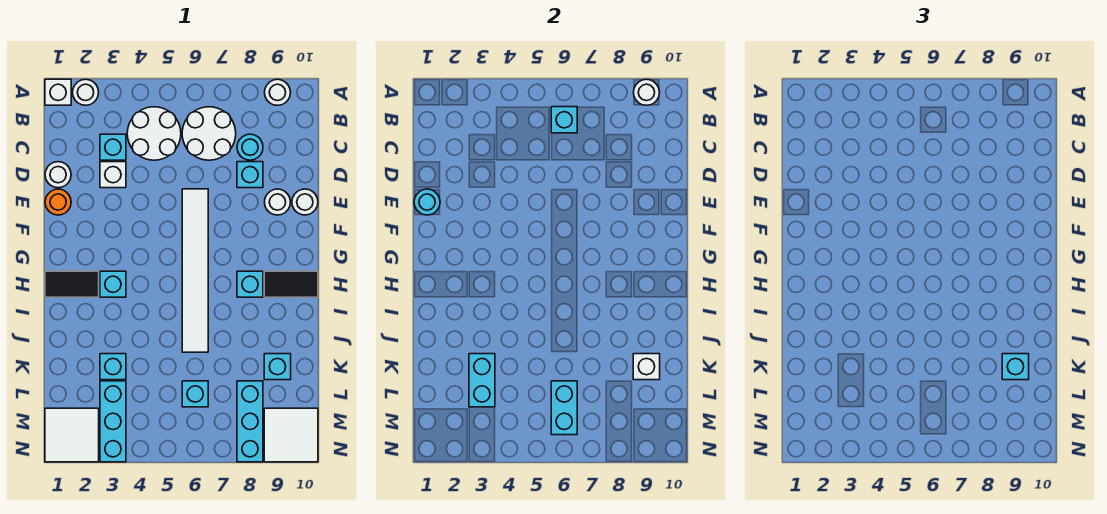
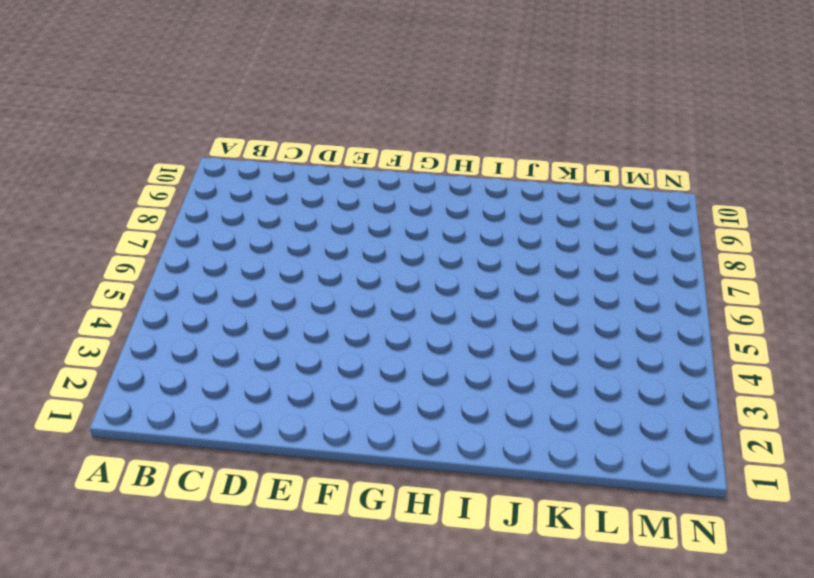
none -> white 1x1 brick [45,79,71,105]
none -> white 1x1 round brick [73,79,99,105]
none -> white 1x1 round brick [265,79,291,105]
none -> white 2x2 round brick [127,107,181,160]

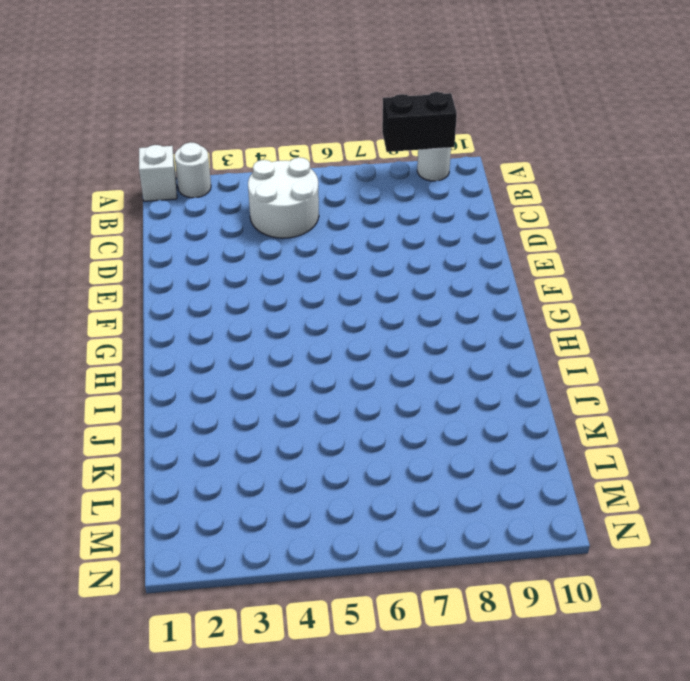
black 1x2 brick [382,92,457,152] -> white 1x1 round brick [634,79,660,105]
none -> white 2x2 round brick [182,107,236,160]
none -> cyan 1x1 brick [100,134,126,160]
none -> cyan 1x1 round brick [237,134,263,160]
none -> white 1x1 round brick [45,162,71,188]

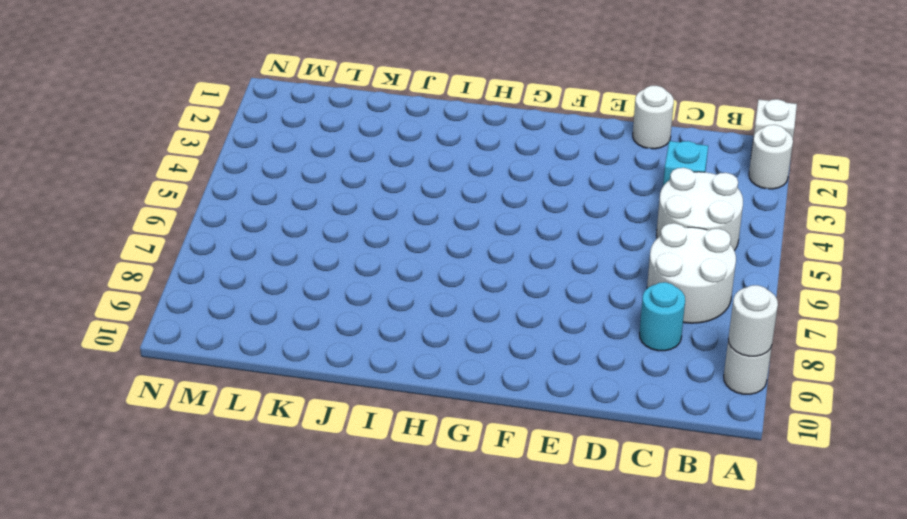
none -> white 1x1 brick [100,162,126,188]
none -> cyan 1x1 brick [237,162,263,188]
none -> orange 1x1 round brick [45,189,71,215]
none -> white 1x6 tile [182,189,208,352]

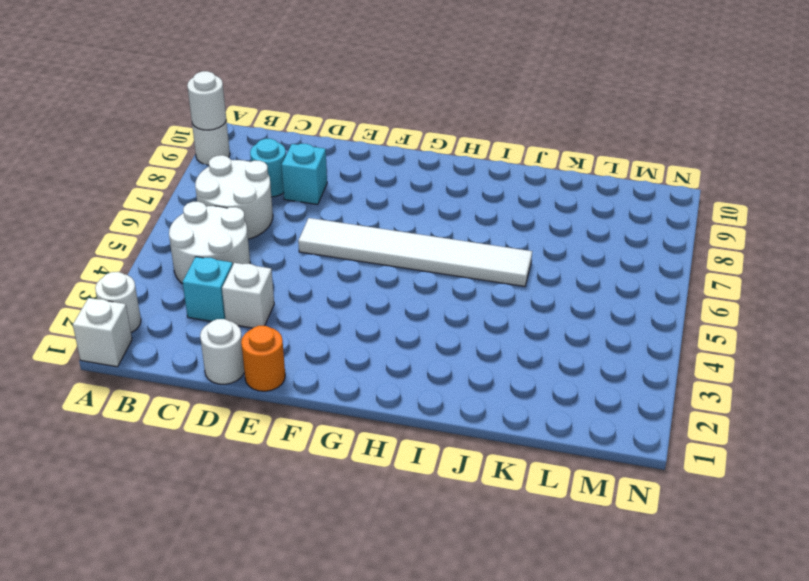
none -> white 1x1 round brick [265,189,291,215]
none -> white 1x1 round brick [292,189,318,215]
none -> black 1x2 tile [45,271,99,297]
none -> cyan 1x1 brick [100,271,126,297]

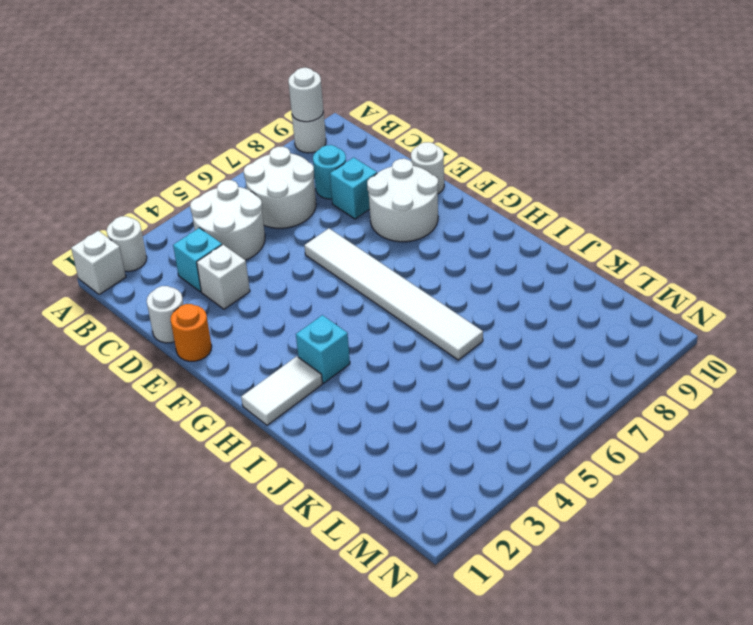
white 2x2 round brick [367,159,438,242] -> white 1x1 round brick [265,189,291,215]
white 1x2 tile [241,356,322,425] -> black 1x2 tile [45,271,99,297]
none -> cyan 1x1 brick [237,271,263,297]
none -> black 1x2 tile [264,271,318,297]
none -> cyan 1x1 brick [100,354,126,380]
none -> cyan 1x1 brick [264,354,291,380]

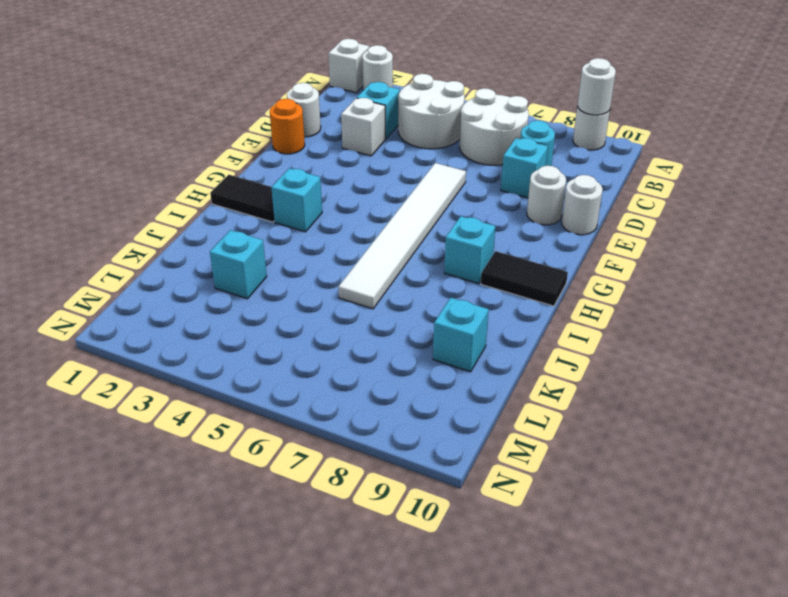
none -> cyan 1x3 brick [100,381,126,462]
none -> cyan 1x1 brick [182,381,208,407]
none -> cyan 1x3 brick [237,381,263,462]
none -> white 2x2 tile [45,408,99,462]

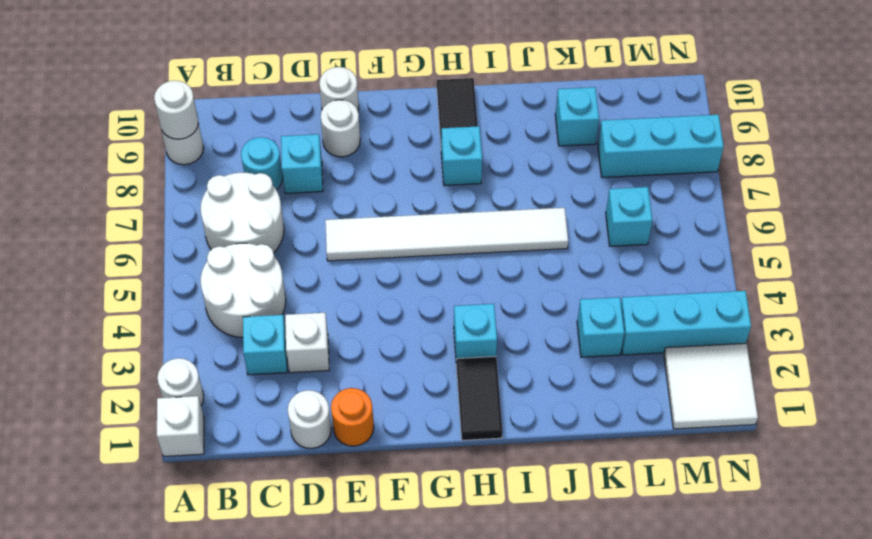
none -> white 2x2 tile [264,408,318,462]
none -> cyan 1x1 brick [551,107,577,133]
none -> cyan 1x1 round brick [414,189,440,215]
none -> cyan 1x2 brick [469,354,495,407]

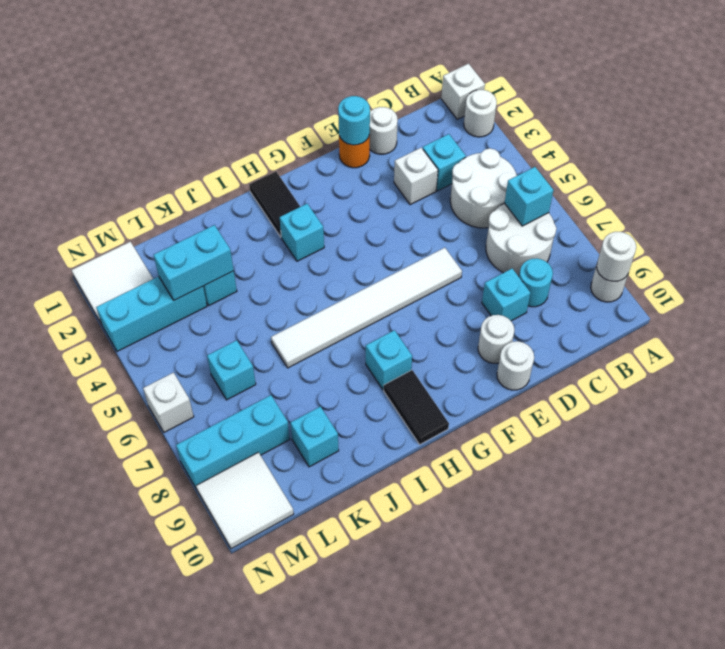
white 1x1 brick [143,373,194,432] -> white 1x1 brick moved to [633,354,660,380]
none -> cyan 1x2 brick [551,381,577,435]
none -> cyan 1x1 brick [1002,354,1029,380]

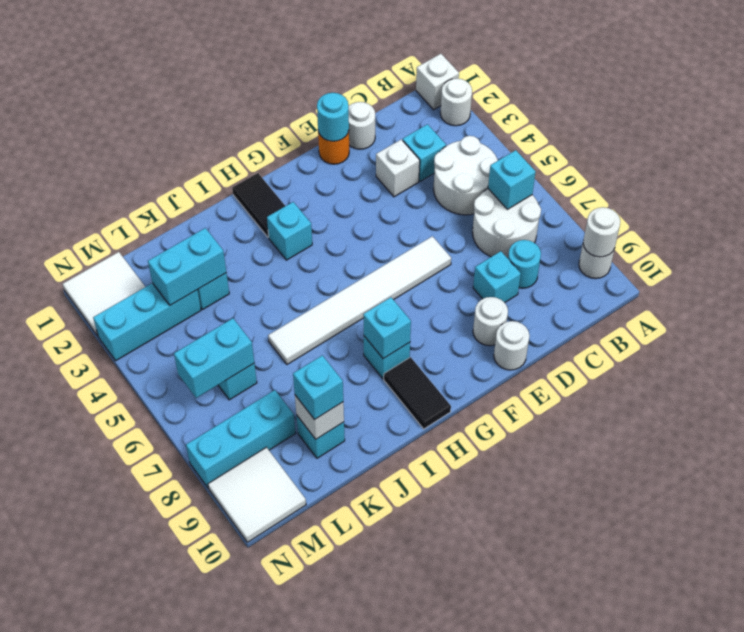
cyan 1x1 brick [363,297,411,359] -> none

